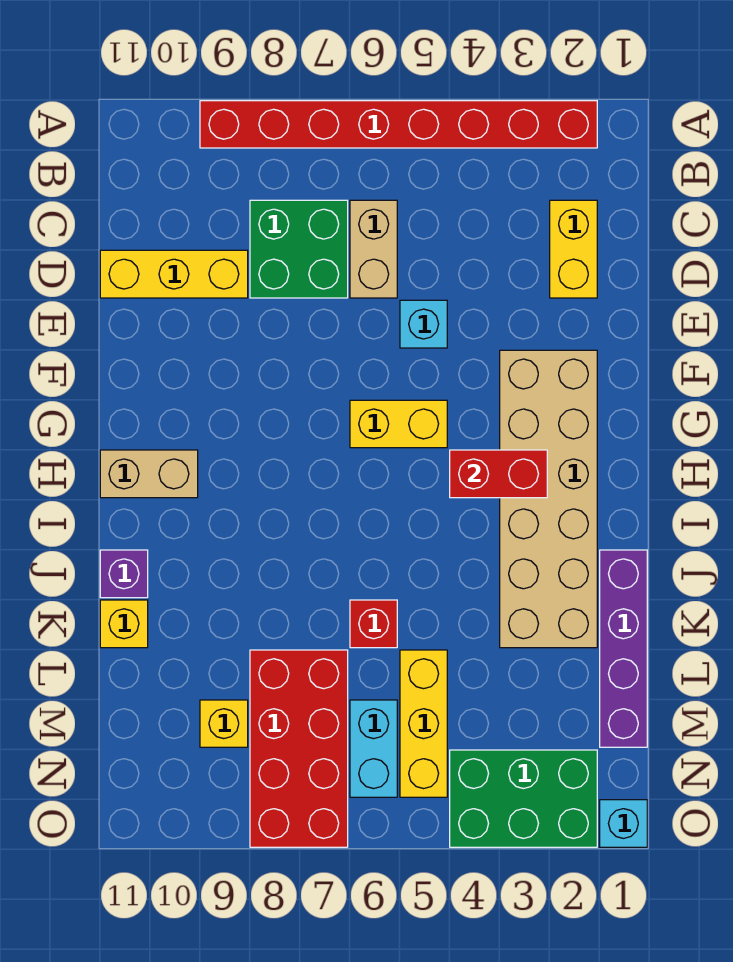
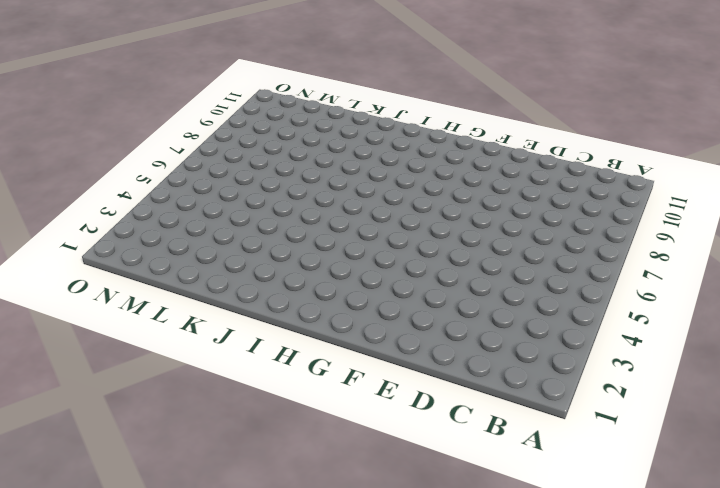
none -> red 1x8 brick [200,101,597,148]
none -> yellow 1x2 brick [550,200,597,298]
none -> tan 1x2 brick [350,200,397,298]

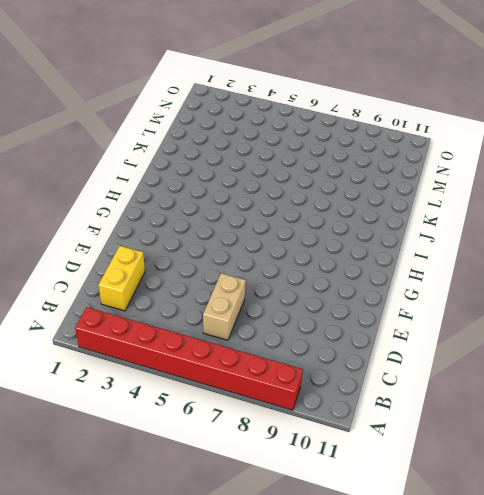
none -> green 2x2 brick [250,200,348,298]
none -> yellow 1x3 brick [100,250,248,298]
none -> cyan 1x1 brick [400,300,447,348]

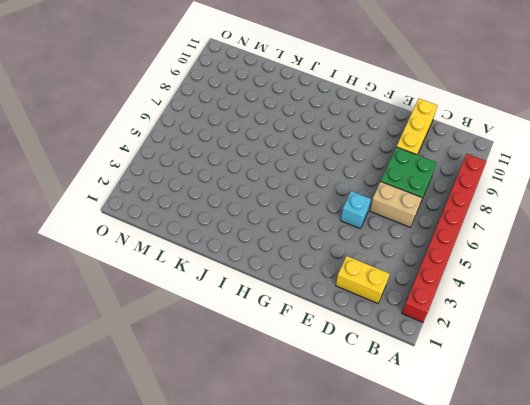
none -> tan 2x6 brick [500,350,597,648]
none -> yellow 1x2 brick [350,400,447,448]
none -> tan 1x2 brick [100,450,198,498]

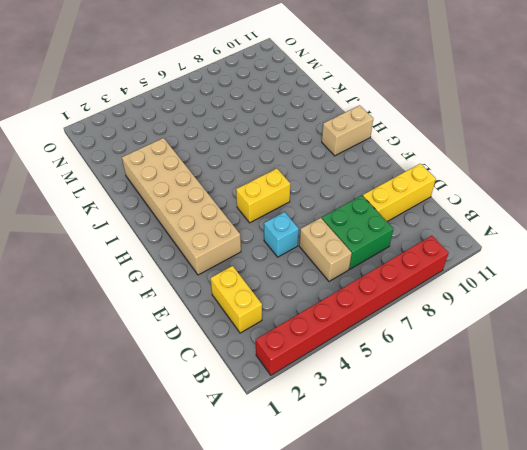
none -> purple 1x4 brick [600,550,647,747]
none -> purple 1x1 brick [100,550,148,598]
none -> red 1x1 brick [350,600,397,648]

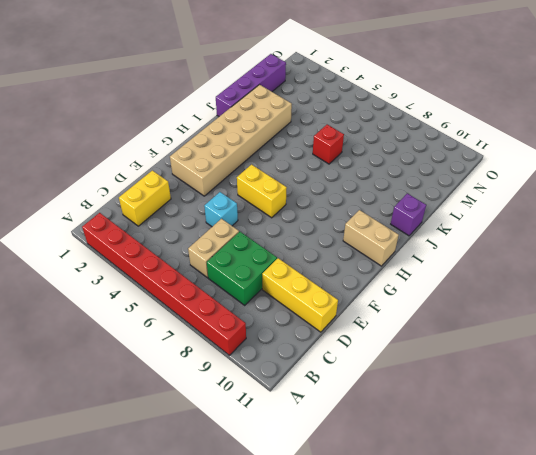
none -> yellow 1x1 brick [100,600,148,648]
none -> yellow 1x3 brick [400,650,447,797]
none -> red 2x4 brick [250,650,348,847]

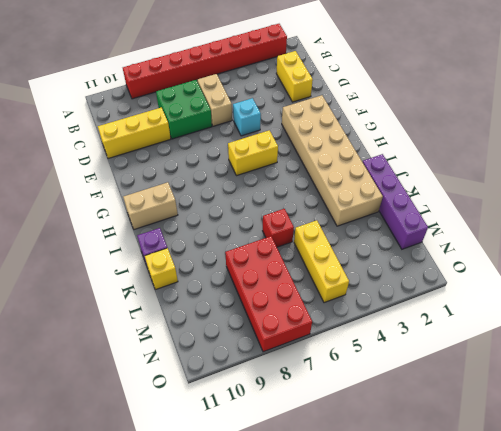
none -> cyan 1x2 brick [350,700,397,797]
none -> yellow 1x1 brick [200,700,248,747]
none -> green 2x3 brick [450,750,597,847]

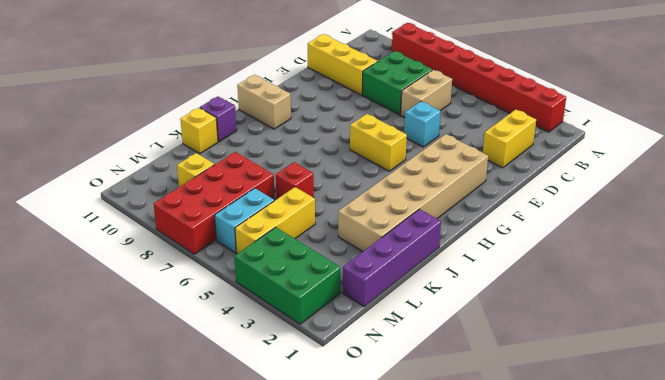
none -> cyan 1x1 brick [600,800,647,847]
none -> red 1x2 brick [450,450,547,498]

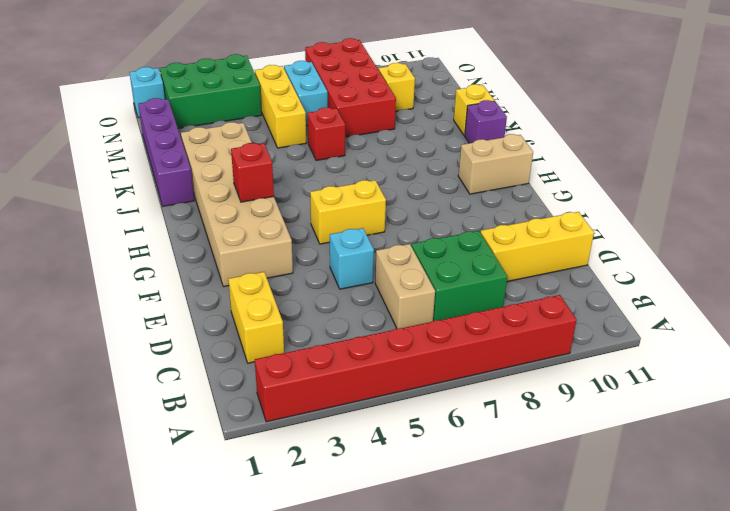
red 1x1 brick [231,143,274,202] -> red 1x2 brick [450,450,547,498]

